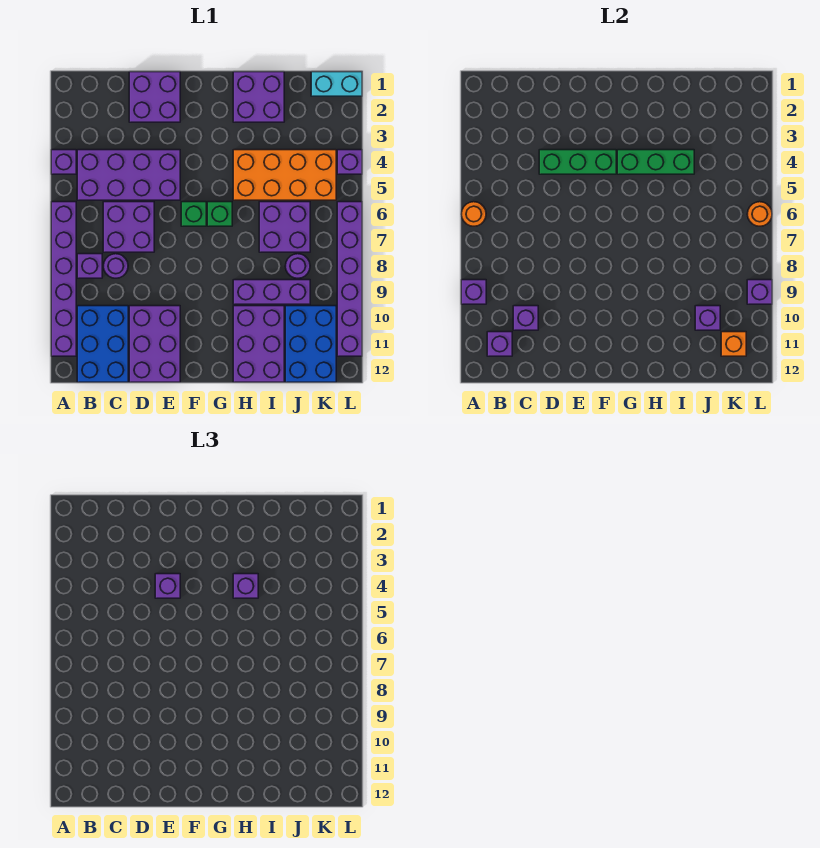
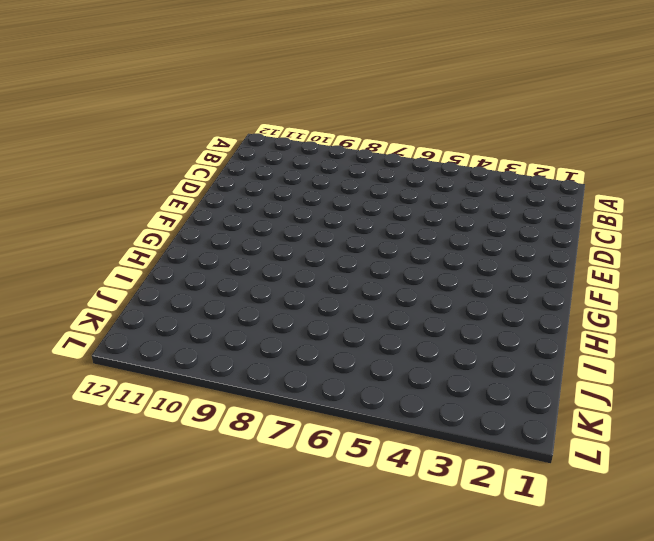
none -> purple 1x1 brick [51,150,76,174]
none -> purple 1x6 brick [51,202,76,356]
none -> purple 2x4 brick [77,150,180,200]
none -> purple 1x1 brick [77,254,102,278]

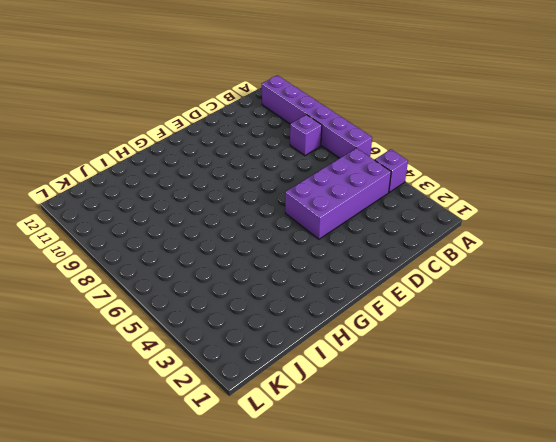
none -> blue 2x3 brick [77,306,128,382]
none -> purple 2x2 brick [103,202,154,252]
none -> purple 1x1 round brick [103,254,128,278]
none -> purple 2x2 brick [129,72,180,122]

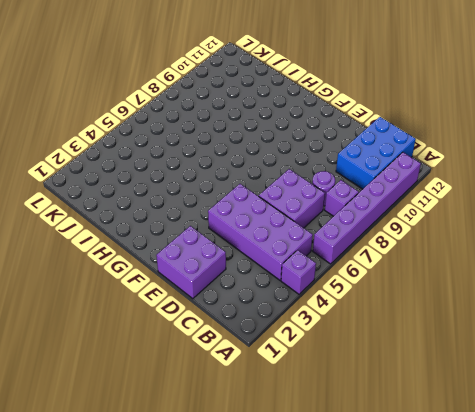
none -> purple 2x3 brick [129,306,180,382]
none -> green 1x1 brick [181,202,206,226]
none -> green 1x1 brick [207,202,232,226]
none -> purple 2x2 brick [233,72,284,122]

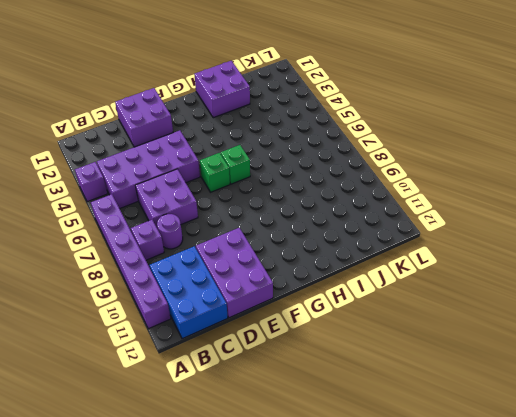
none -> orange 2x4 brick [233,150,336,200]
none -> purple 1x3 brick [233,280,310,304]
none -> purple 2x3 brick [233,306,284,382]
none -> purple 2x2 brick [259,202,310,252]

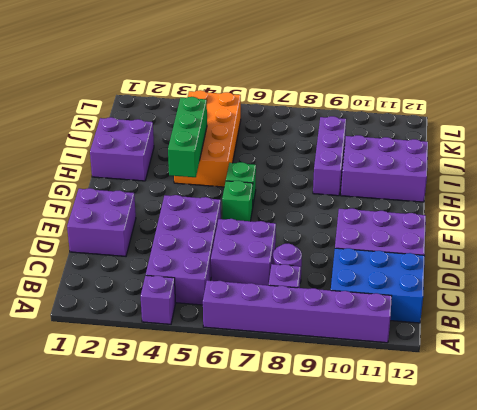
none -> purple 2x2 brick [259,202,310,252]
none -> purple 1x1 round brick [285,254,310,278]
none -> blue 2x3 brick [285,306,336,382]
none -> cyan 1x2 brick [311,72,362,96]

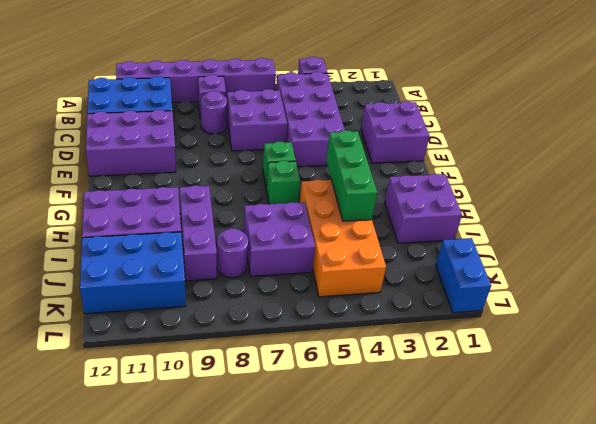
blue 1x2 brick [436,238,491,313] -> cyan 1x2 brick [311,72,362,96]
none -> purple 1x1 brick [337,150,362,174]
none -> purple 1x6 brick [337,202,362,356]
none -> orange 1x1 round brick [461,202,486,226]
none -> purple 1x1 brick [461,280,486,304]

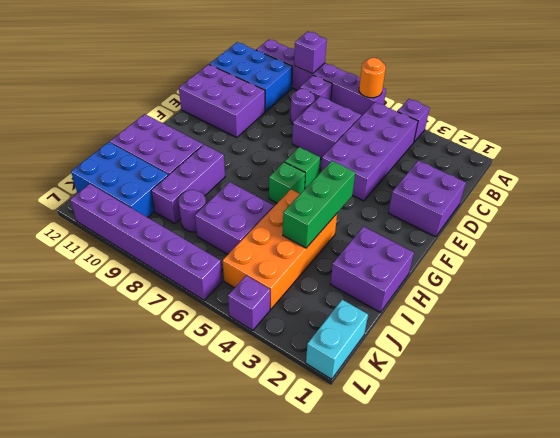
none -> purple 1x1 brick [487,332,512,356]
none -> purple 1x1 brick [513,306,538,330]
none -> green 1x3 brick [539,150,616,174]
none -> purple 1x1 brick [695,306,720,330]

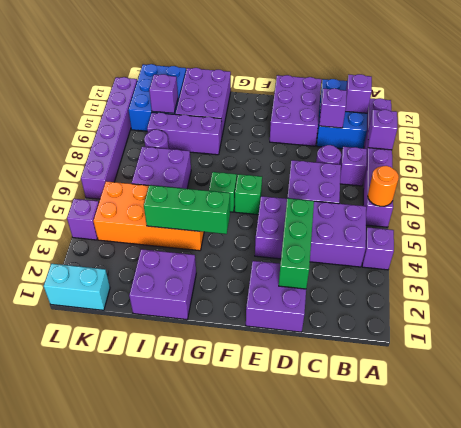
green 1x3 brick [279,198,314,289] -> green 1x3 brick turned to [539,150,616,174]
none -> orange 1x1 brick [721,332,746,356]
none -> orange 1x1 round brick [747,202,772,226]
none -> purple 1x1 brick [747,280,772,304]
none -> purple 1x1 brick [155,574,180,598]

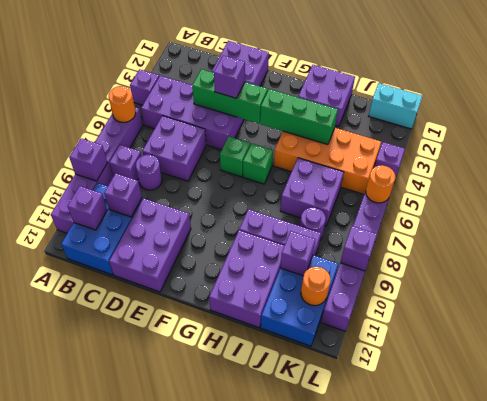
orange 1x1 round brick [301,267,331,306] -> orange 1x1 brick [721,332,746,356]
none -> purple 1x1 brick [233,574,258,598]

